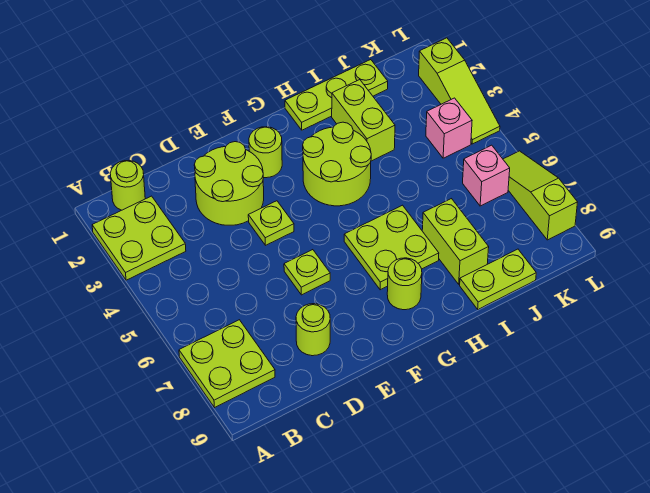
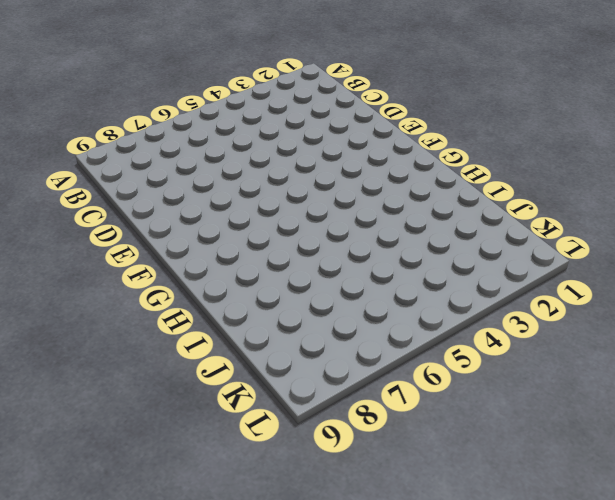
none -> lime 2x2 plate [92,196,186,280]
none -> lime 2x2 plate [179,320,275,408]
none -> lime 1x1 round brick [110,161,145,210]

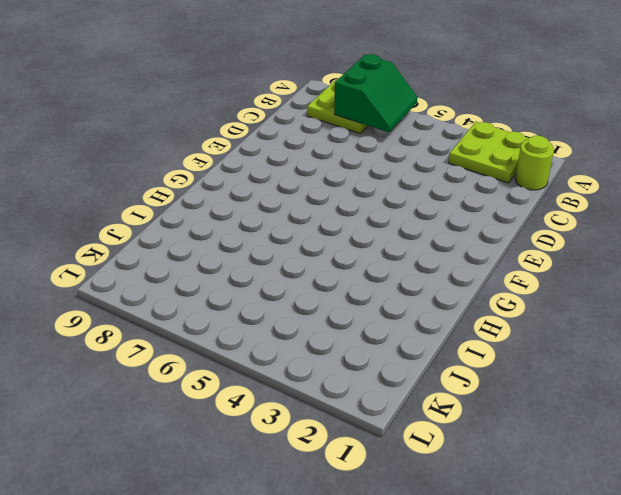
green 2x2 slope [334,54,418,132] -> none
none -> lime 2x2 round brick [194,142,264,225]
none -> lime 1x1 round brick [296,304,330,356]
none -> lime 1x1 plate [248,201,294,245]

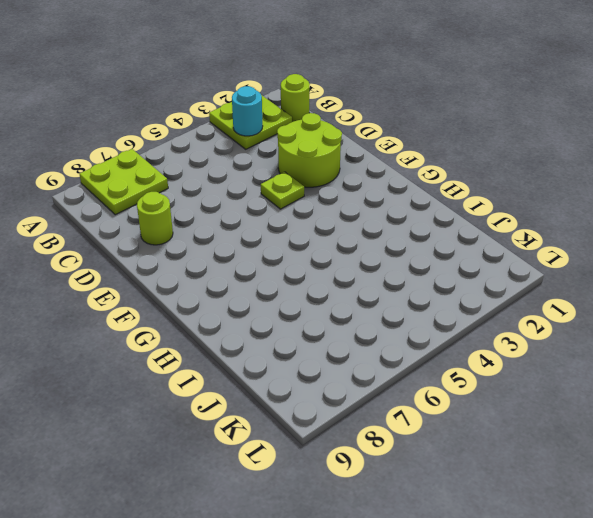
cyan 1x1 round brick [232,86,263,136] -> none
none -> lime 1x1 plate [284,250,330,295]
none -> lime 1x1 round brick [249,127,282,178]
none -> lime 2x2 round brick [303,122,371,206]

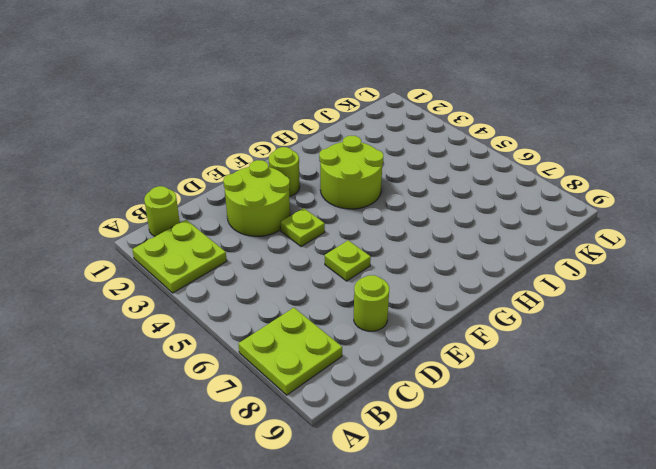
none -> lime 2x2 plate [344,205,439,290]
none -> lime 1x1 round brick [387,258,422,310]
none -> lime 1x3 plate [285,60,388,130]

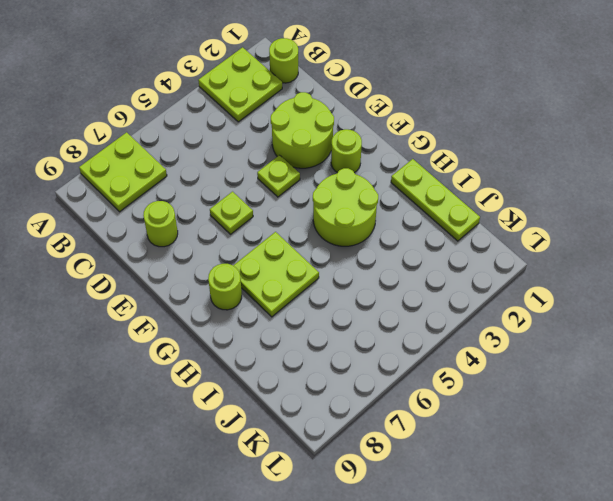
none -> lime 1x2 brick [332,80,395,161]
none -> lime 1x2 brick [422,199,489,284]
none -> lime 1x2 plate [460,249,536,309]

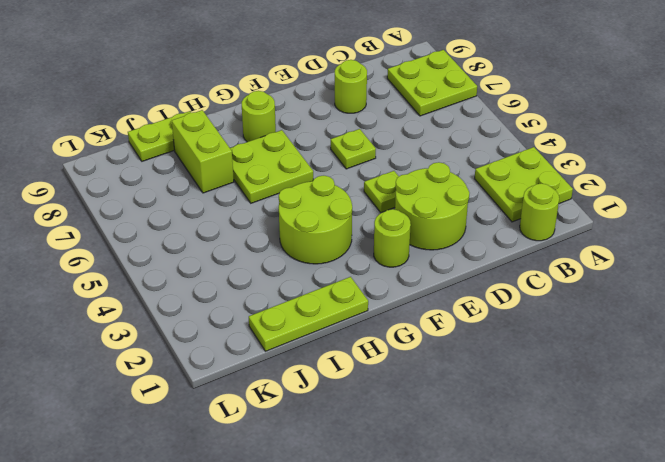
none -> lime 1x2 brick [332,80,395,161]
none -> pink 1x1 brick [426,98,472,158]
none -> pink 1x1 brick [463,145,510,206]

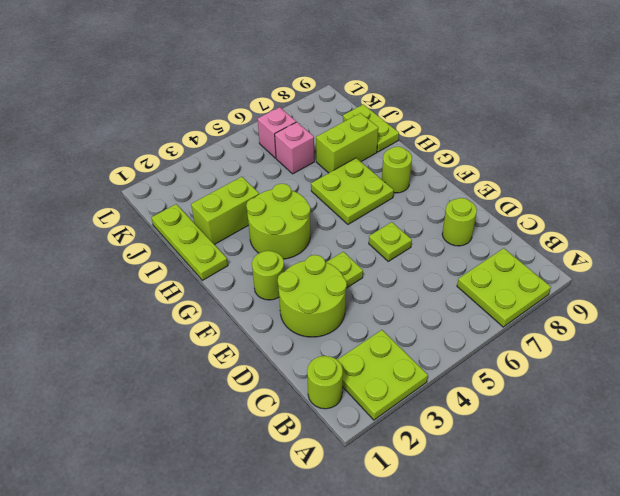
pink 1x1 brick [275,122,314,174] -> pink 1x1 brick moved to [426,98,472,158]
none -> lime 1x3 slope [419,38,500,144]
none -> lime 1x3 slope [503,151,578,240]

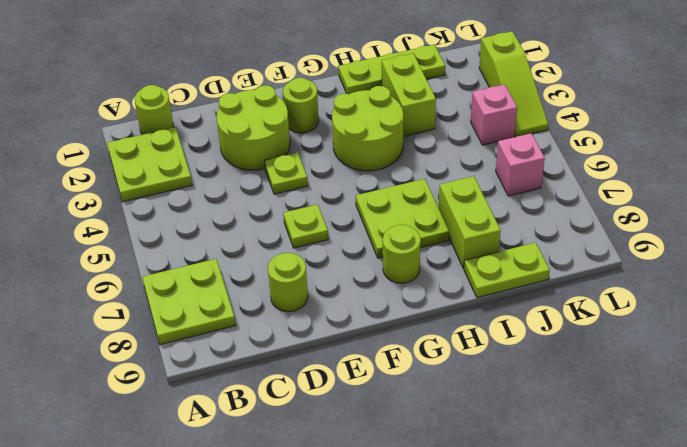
none -> lime 1x3 slope [503,151,578,240]

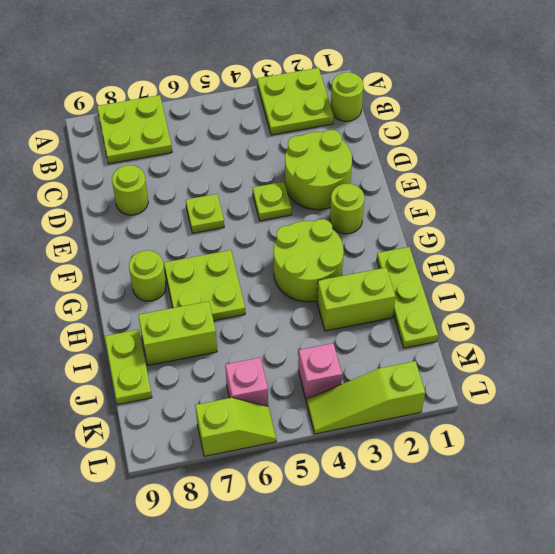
lime 1x2 slope [195,398,276,456] -> lime 1x3 slope [503,151,578,240]

